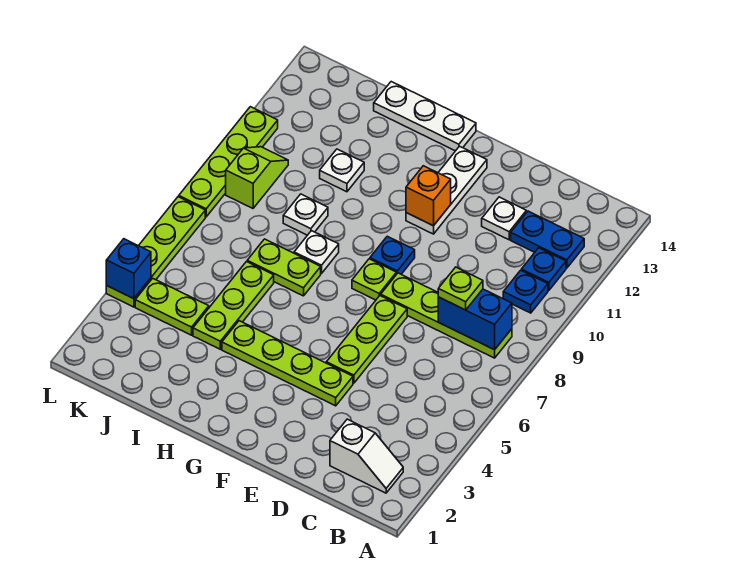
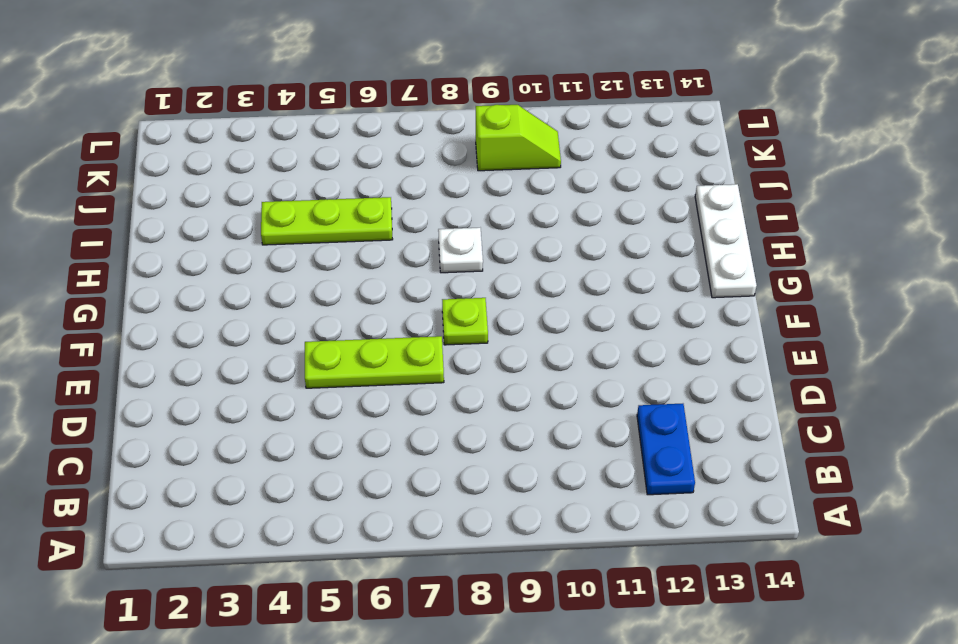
none -> white 1x2 slope [330,419,403,493]
none -> lime 1x4 plate [381,273,512,358]
none -> blue 1x1 plate [503,270,548,313]

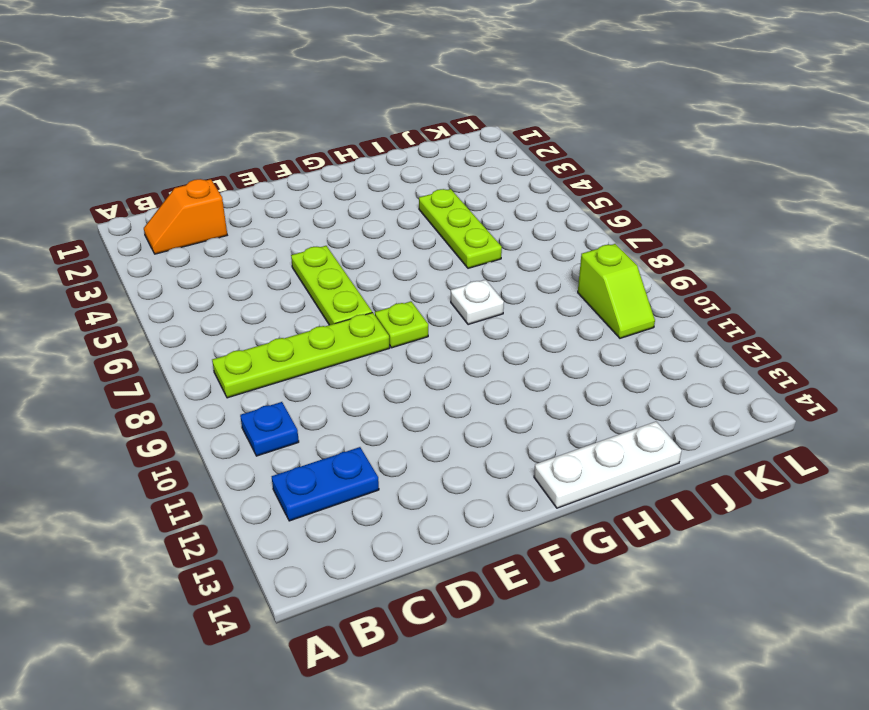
orange 1x2 slope [144,179,227,254] -> white 1x2 slope [330,419,403,493]
none -> blue 1x1 plate [521,248,566,291]
none -> white 1x1 plate [482,197,526,240]
none -> lime 1x4 plate [222,321,353,406]

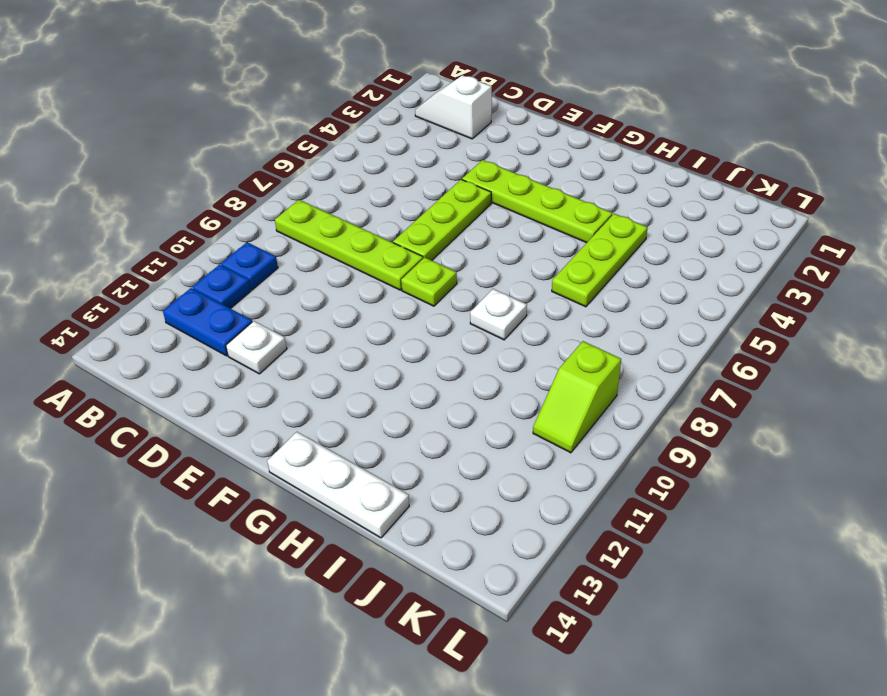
none -> blue 1x1 plate [370,236,415,274]
none -> white 1x3 plate [406,146,487,234]
none -> lime 1x2 plate [247,239,321,296]

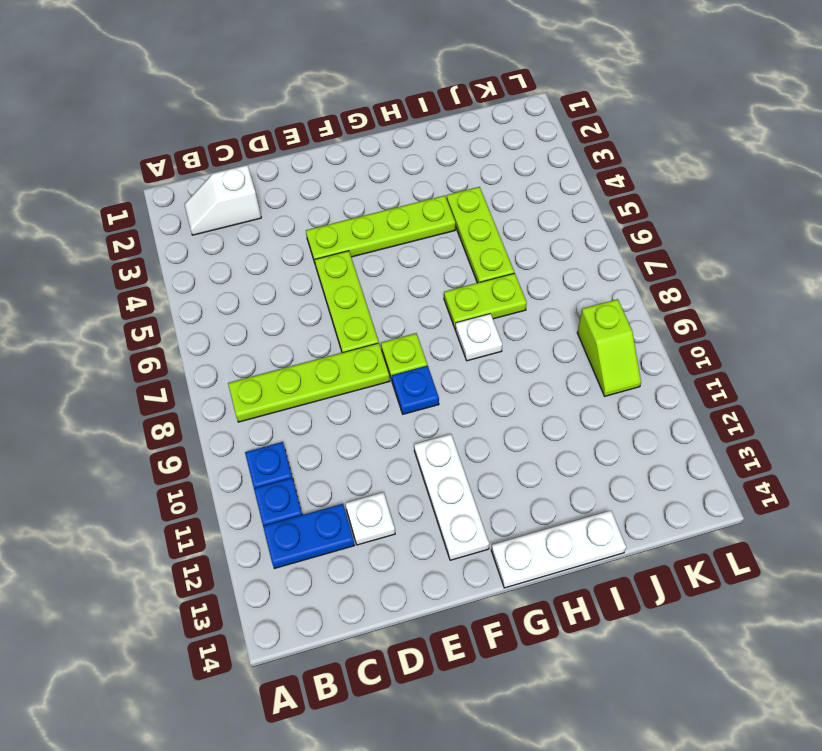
none -> white 1x1 plate [283,194,328,235]
none -> white 1x1 plate [320,149,364,192]
none -> lime 1x2 plate [135,278,209,335]

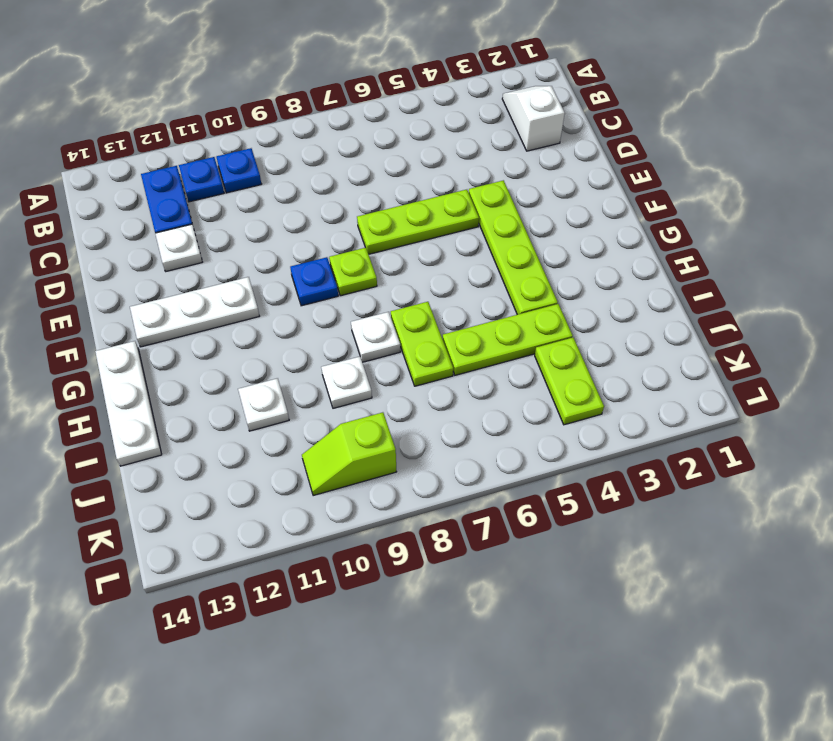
none -> lime 1x4 plate [381,273,512,358]
none -> lime 1x4 plate [106,197,205,307]
none -> lime 1x4 plate [179,107,278,217]

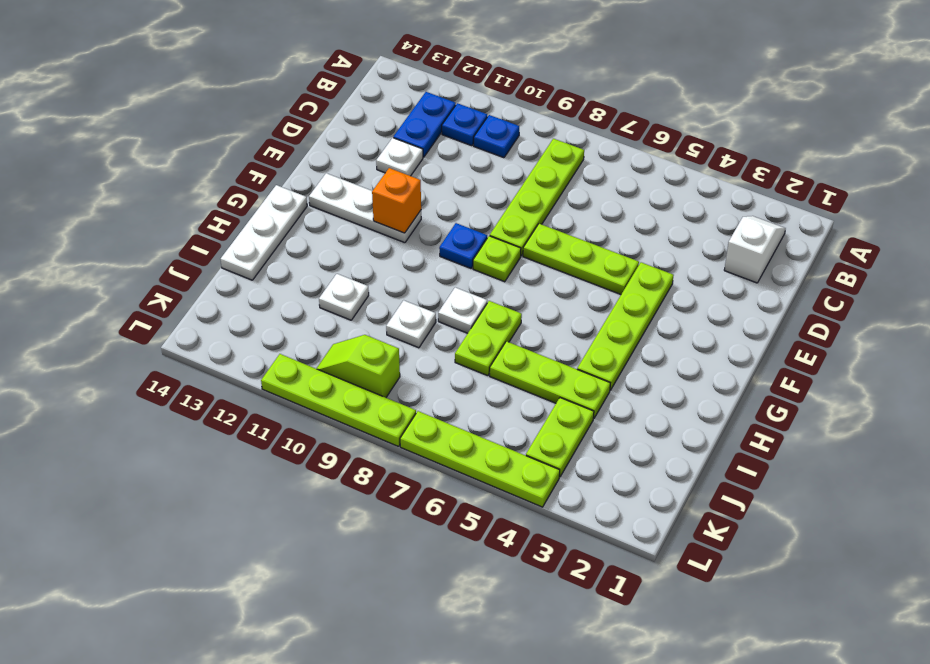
none -> blue 1x2 brick [438,289,512,350]
none -> blue 1x1 brick [106,239,151,299]
none -> lime 1x1 plate [438,267,483,310]

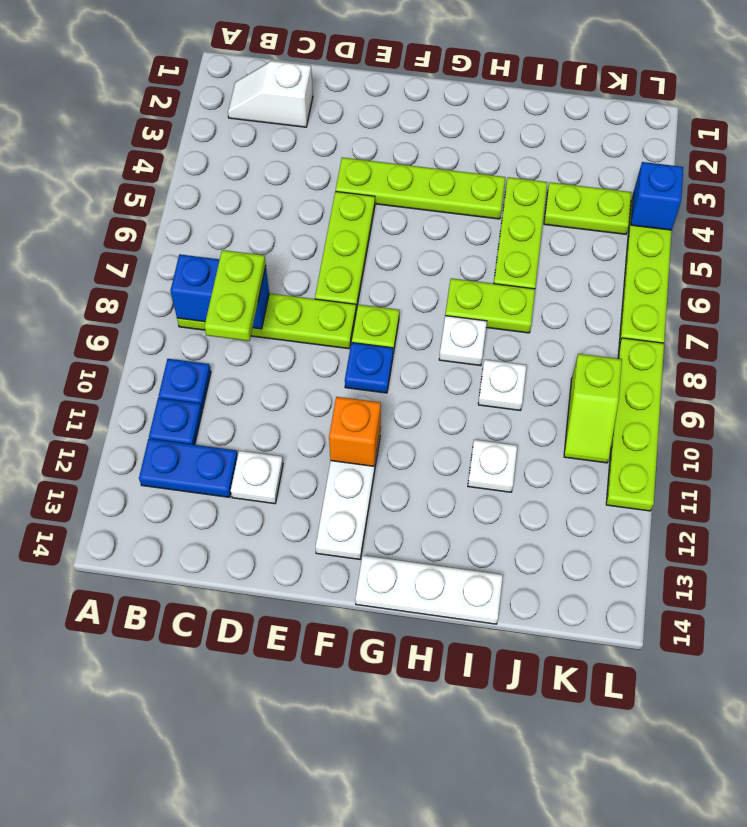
lime 1x2 plate [204,250,266,341] -> lime 1x1 plate [438,267,483,310]

